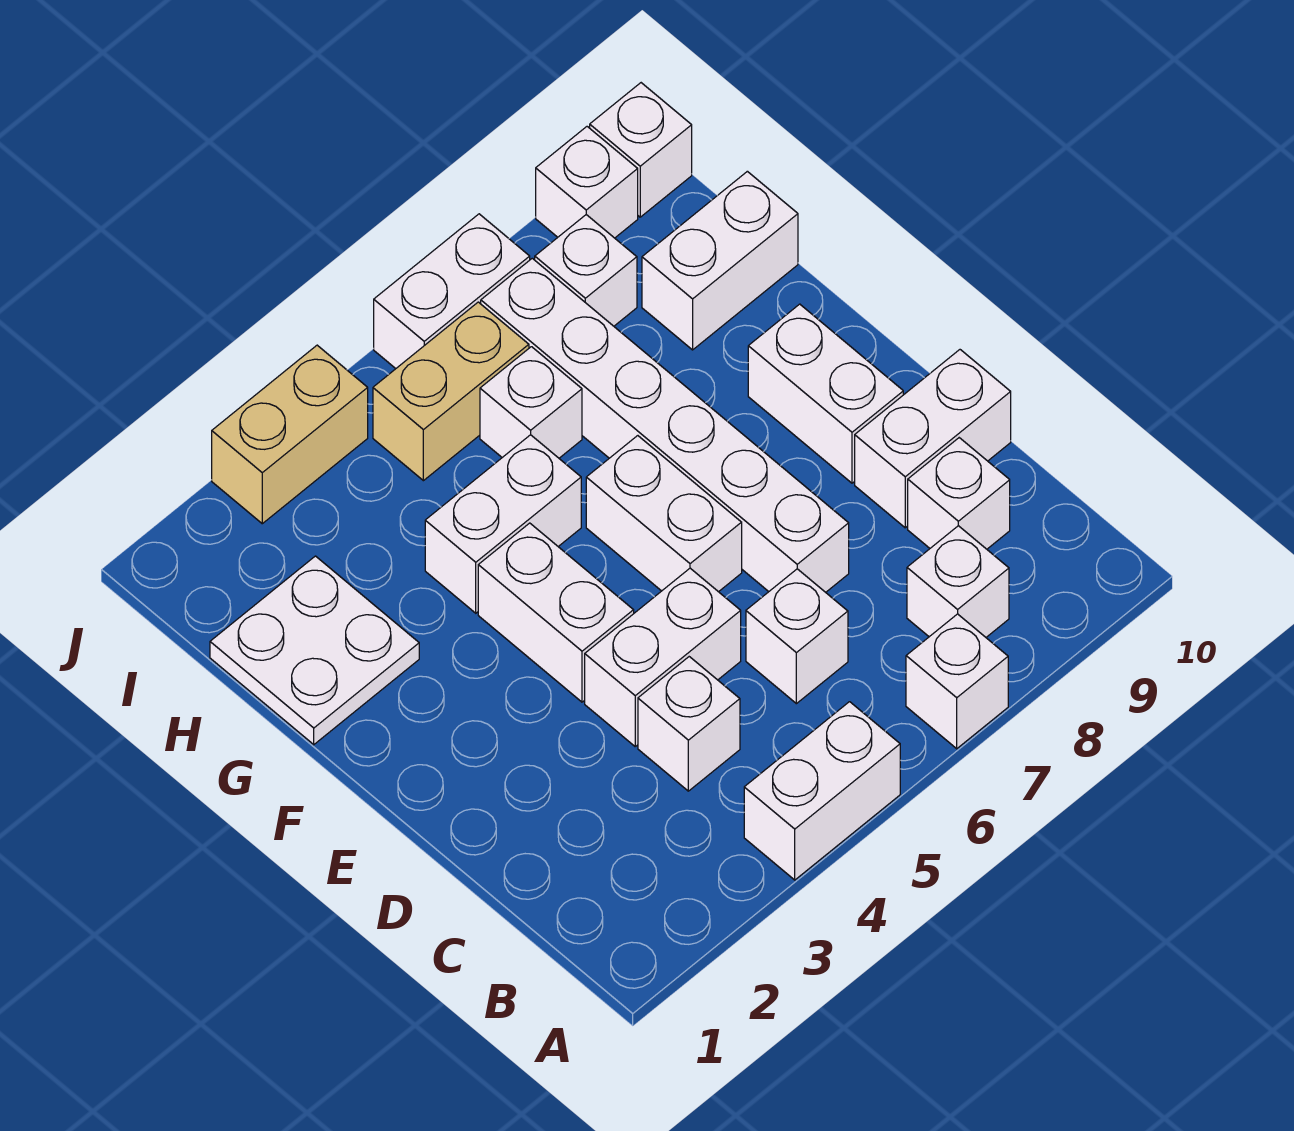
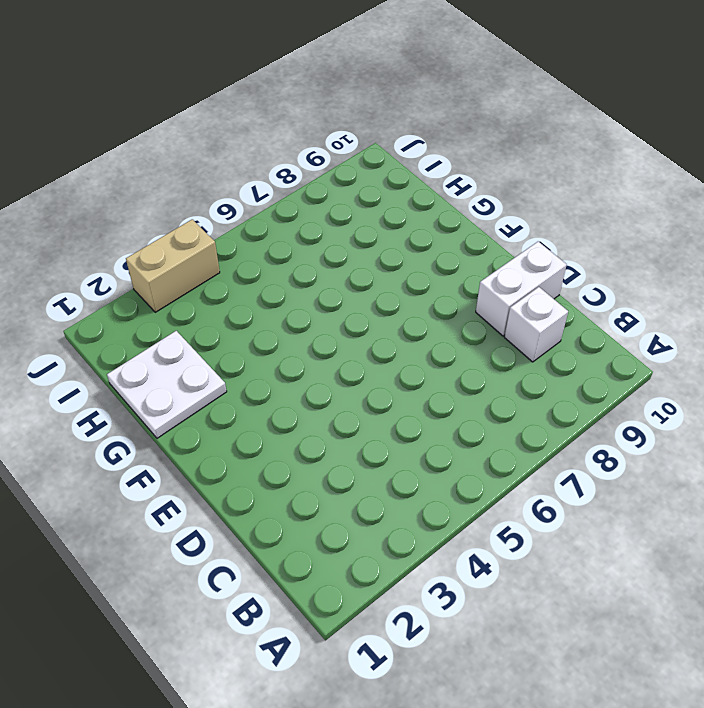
none -> white 1x2 brick [744,702,900,880]
none -> white 1x1 brick [906,614,1008,749]
none -> white 1x1 brick [907,526,1009,637]

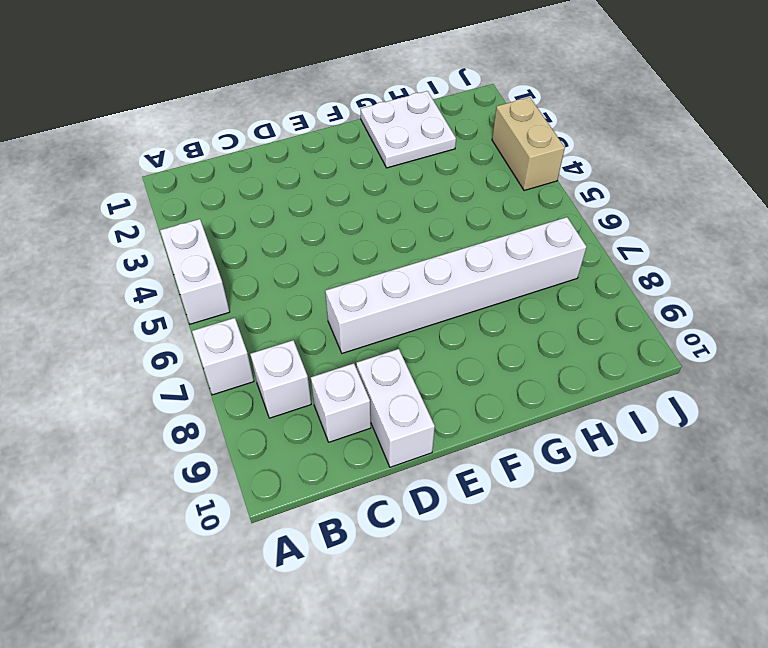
none -> white 1x1 brick [638,657,740,791]
none -> white 1x1 brick [746,569,848,704]
none -> white 1x2 brick [585,568,741,746]

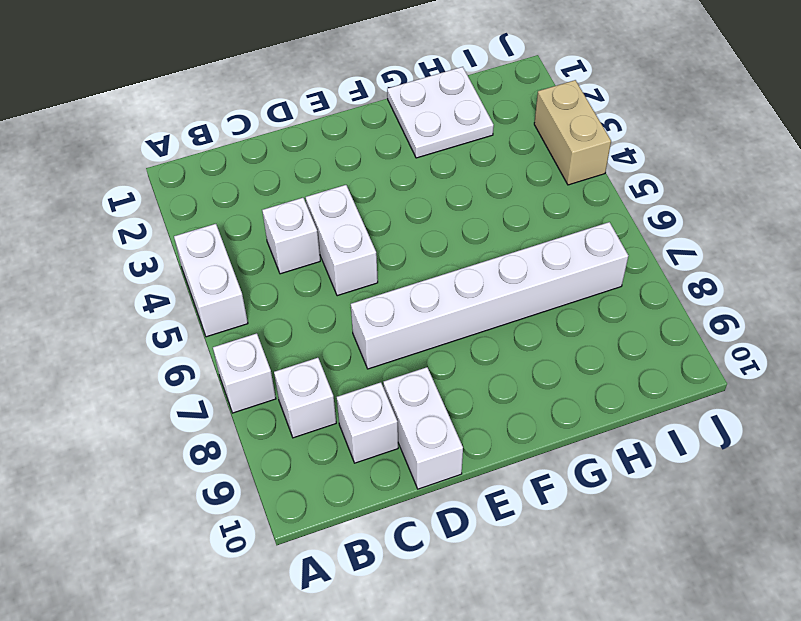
none -> white 1x1 brick [746,569,848,704]
none -> white 1x2 brick [478,523,634,702]
none -> white 1x2 brick [586,436,742,592]

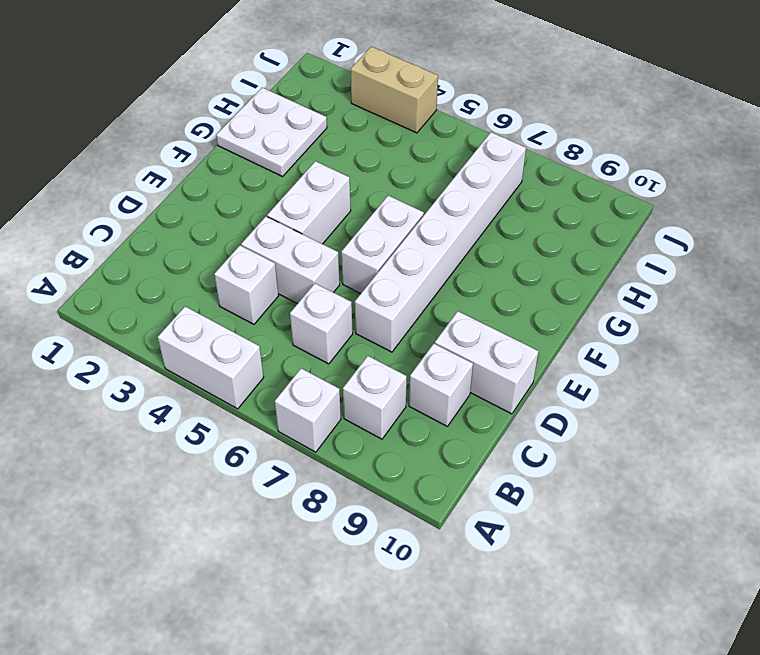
none -> white 1x2 brick [748,304,903,483]
none -> white 1x2 brick [425,435,581,613]
none -> white 1x1 brick [480,347,582,458]

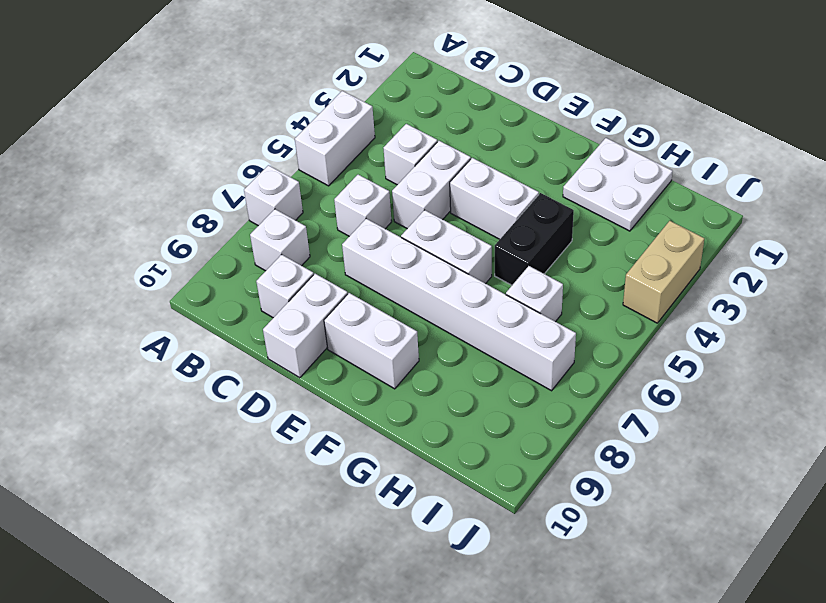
black 1x2 brick [495,193,574,285] -> white 1x2 brick [425,435,581,613]
none -> white 1x2 brick [642,171,798,350]
none -> tan 1x2 brick [373,302,529,481]
none -> white 1x1 brick [535,215,637,326]

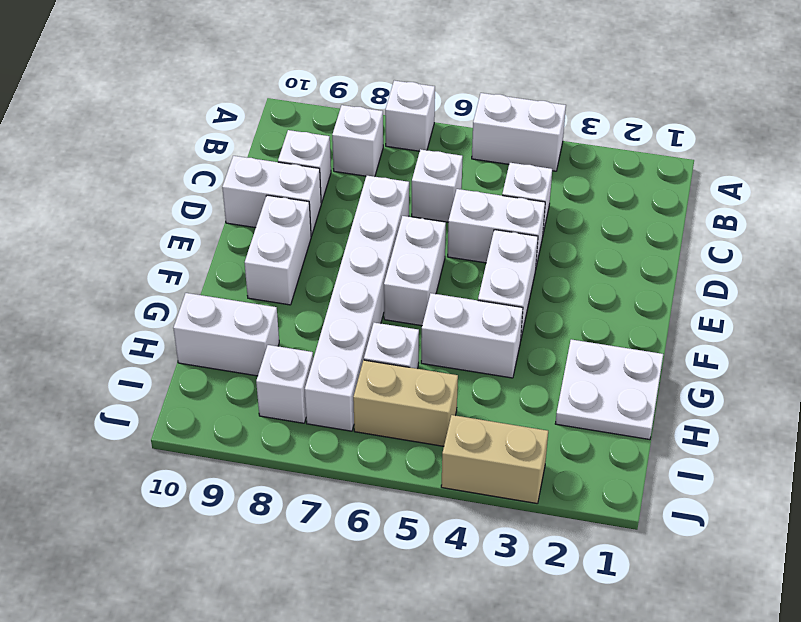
none -> white 1x2 brick [374,214,530,369]
none -> white 1x1 brick [536,127,638,238]
none -> white 1x1 brick [590,83,692,217]

